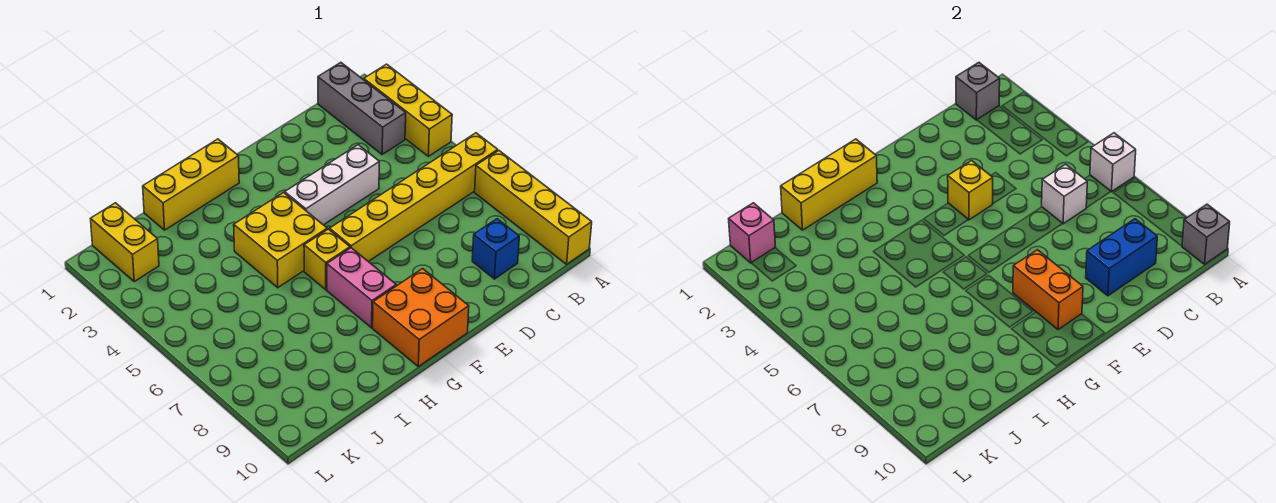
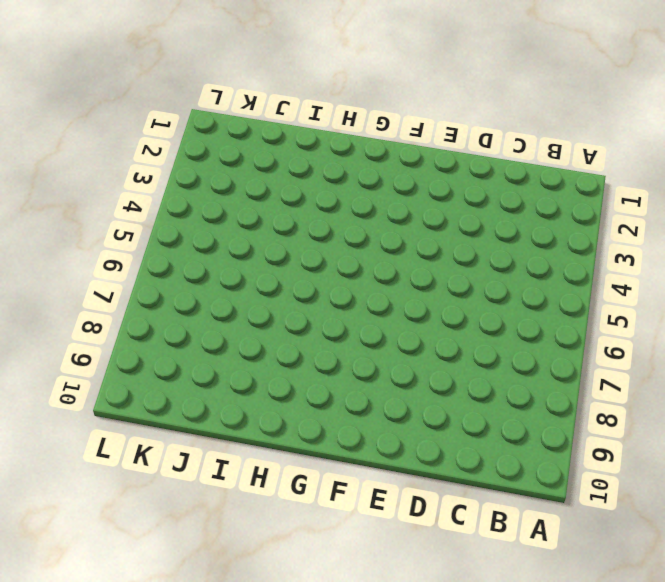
none -> yellow 1x3 brick [364,64,452,156]
none -> yellow 1x6 brick [330,133,498,262]
none -> yellow 1x4 brick [475,151,592,264]

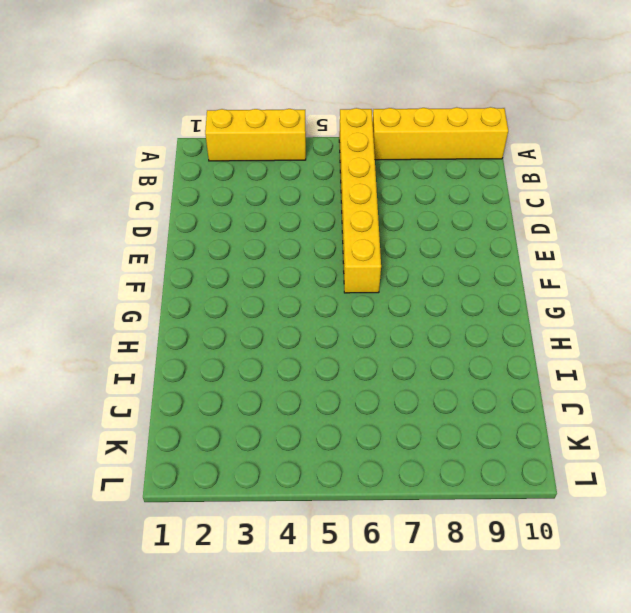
none -> grey 1x3 brick [318,63,406,154]
none -> blue 1x1 brick [472,219,519,279]
none -> white 1x3 brick [285,145,379,225]

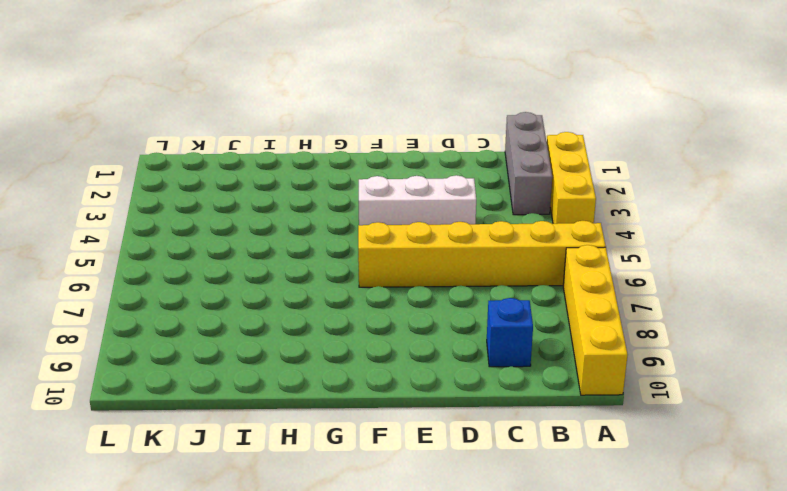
none -> orange 2x2 brick [373,269,469,366]
none -> yellow 1x3 brick [143,139,239,230]
none -> yellow 2x2 brick [234,193,327,288]

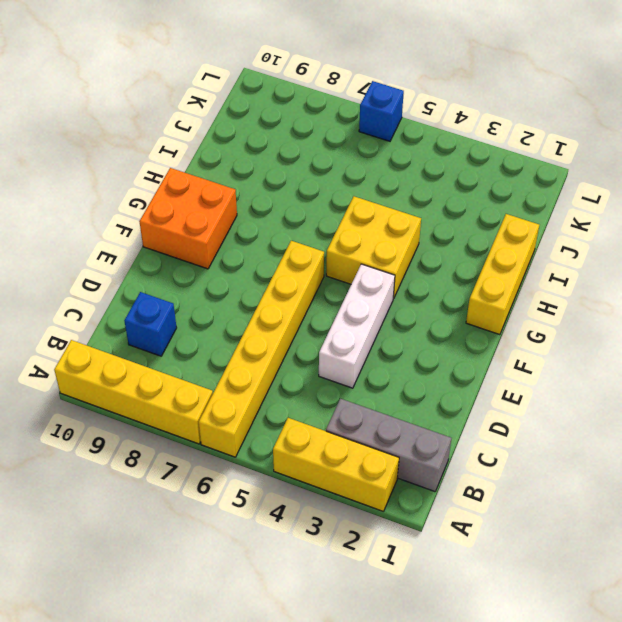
blue 1x1 brick [359,81,404,141] -> none
none -> yellow 1x1 brick [304,229,350,290]
none -> pink 1x2 brick [327,248,396,328]
none -> yellow 1x2 brick [91,203,159,281]

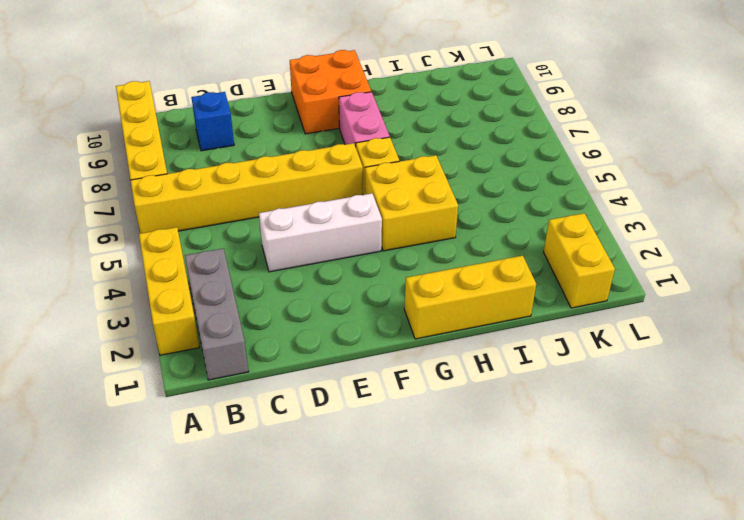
none -> white 1x1 brick [1090,133,1136,192]
none -> grey 1x1 brick [1182,204,1230,264]
none -> grey 1x1 brick [956,63,1000,120]

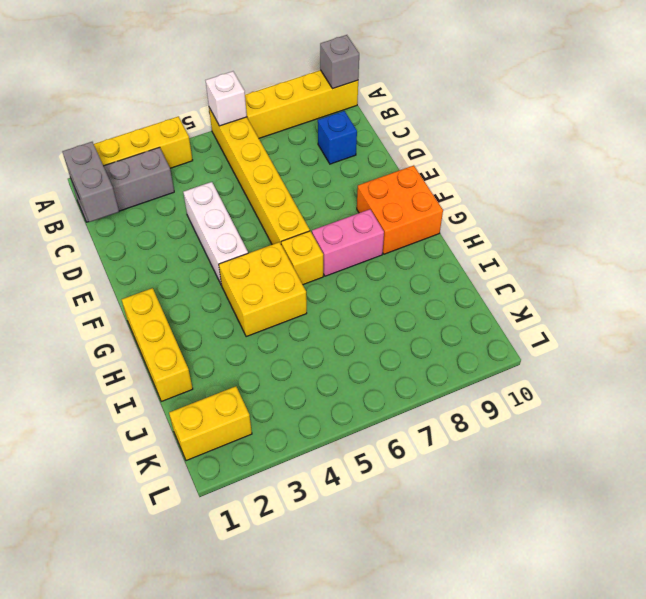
grey 1x2 brick [62,142,119,222] -> grey 1x1 brick [956,63,1000,120]
none -> white 1x1 brick [1042,164,1087,224]
none -> blue 1x2 brick [1086,219,1157,296]
none -> yellow 1x1 brick [948,161,993,220]

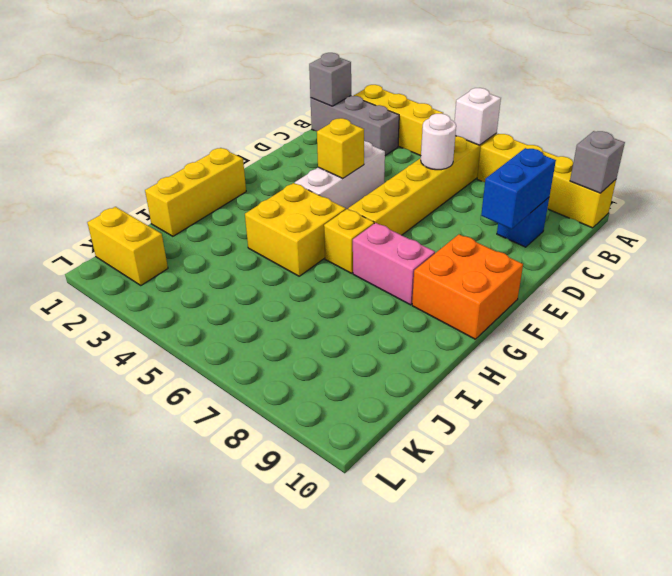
white 1x1 round brick [421,114,456,170] -> white 1x1 brick [1042,164,1087,224]
none -> orange 1x2 brick [1013,250,1083,330]
none -> yellow 1x3 brick [781,139,877,230]
none -> pink 1x1 brick [729,203,776,263]

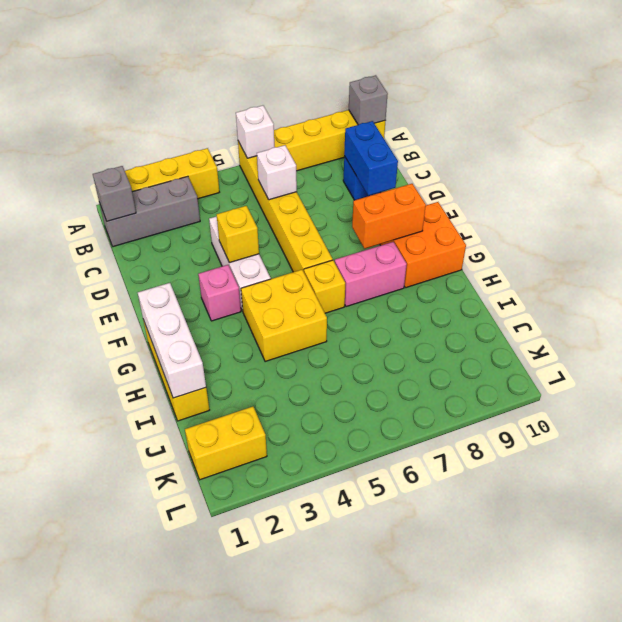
pink 1x1 brick [198,265,241,321] -> pink 1x1 brick moved to [729,203,776,263]
white 1x3 brick [138,283,206,398] -> yellow 1x3 brick [781,139,877,230]

